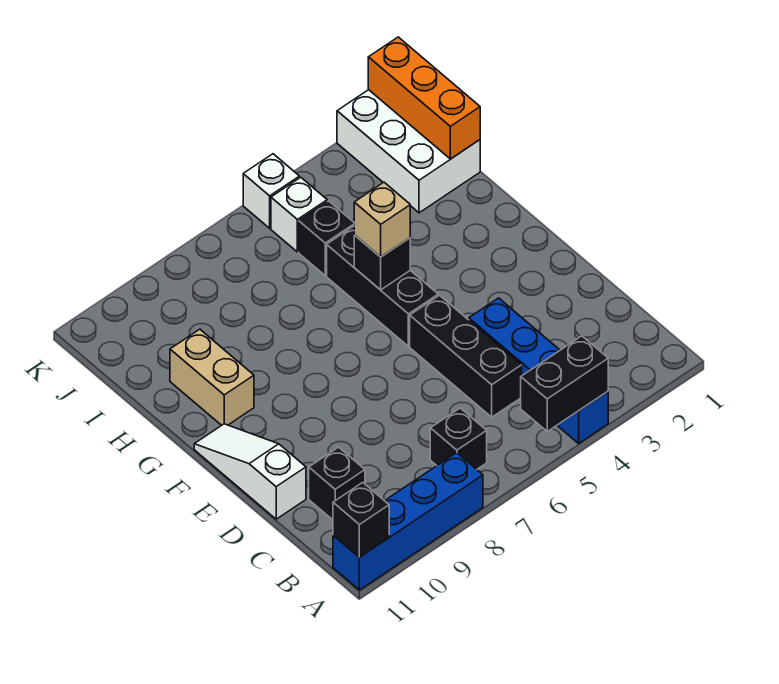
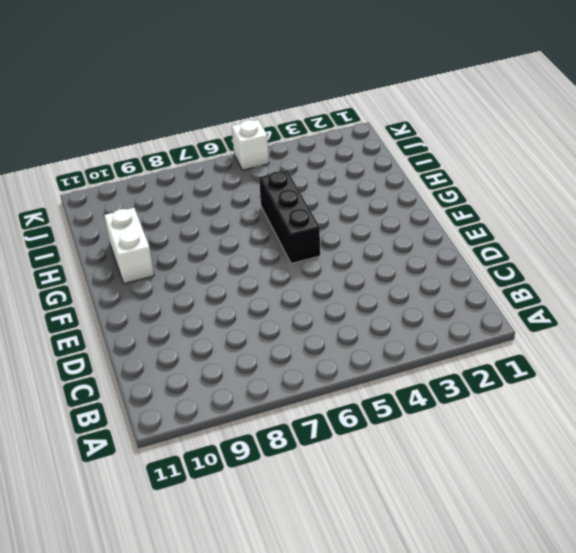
white 1x2 brick [104,208,154,284] -> tan 1x2 brick [170,329,254,425]
none -> blue 1x4 brick [469,298,608,443]
none -> blue 1x4 brick [333,453,483,590]
none -> black 1x1 brick [430,408,487,469]

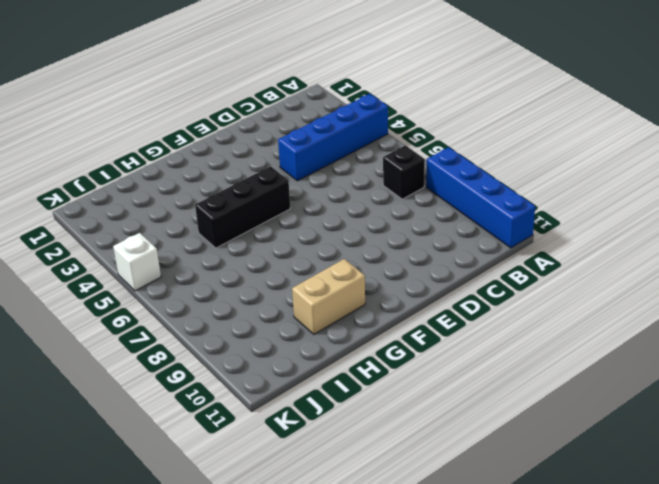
none -> black 1x3 brick [410,295,522,417]
none -> black 1x1 brick [309,447,365,520]
none -> white 1x3 slope [194,424,306,519]

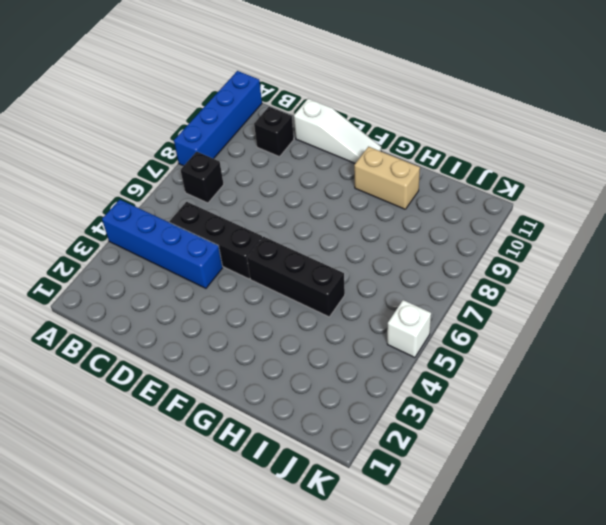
none -> white 2x3 brick [337,90,480,213]
none -> black 1x1 brick [299,201,354,275]
none -> white 1x1 brick [271,177,327,252]

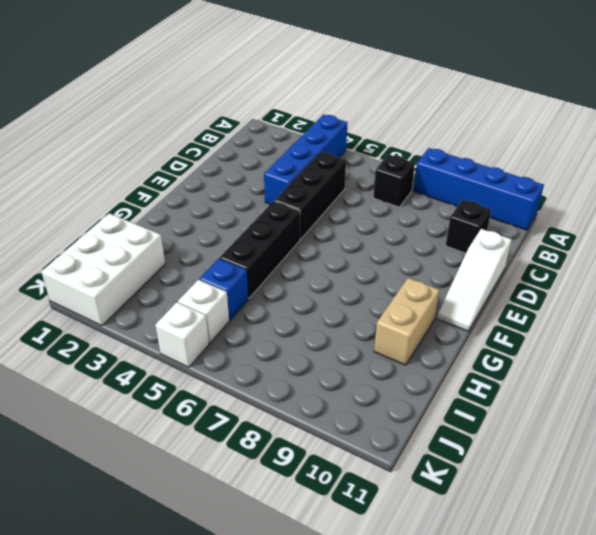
blue 1x1 brick [199,258,248,320] -> black 1x1 brick [299,201,354,275]
none -> black 1x2 brick [521,336,608,431]
none -> black 1x1 brick [333,482,389,557]
none -> black 1x1 brick [354,235,410,290]

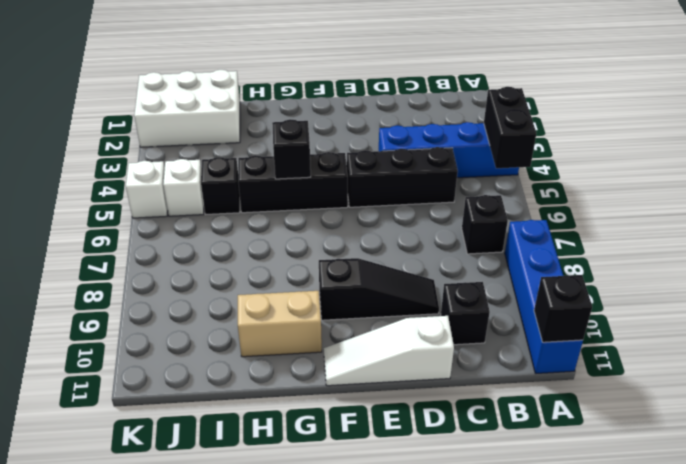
black 1x3 slope [319,258,439,320] -> none
none -> orange 1x3 brick [368,37,480,159]
none -> tan 1x1 brick [354,182,410,257]

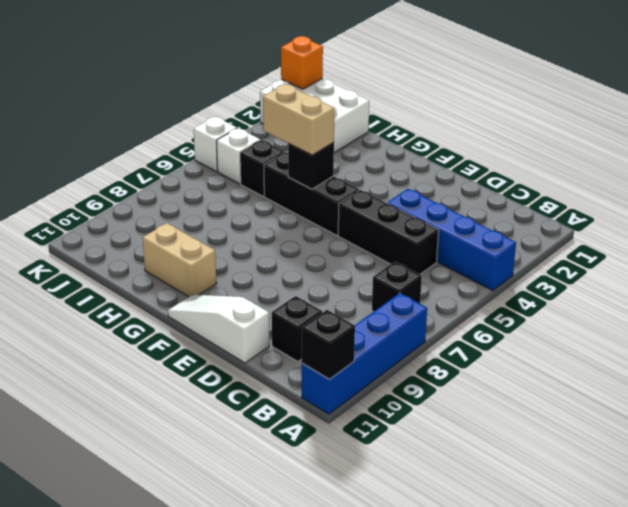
tan 1x2 brick [263,84,335,155] -> tan 1x1 brick [354,182,410,257]
orange 1x1 brick [281,36,323,89] -> orange 1x3 brick [368,37,480,159]
none -> black 1x2 brick [521,336,608,431]

